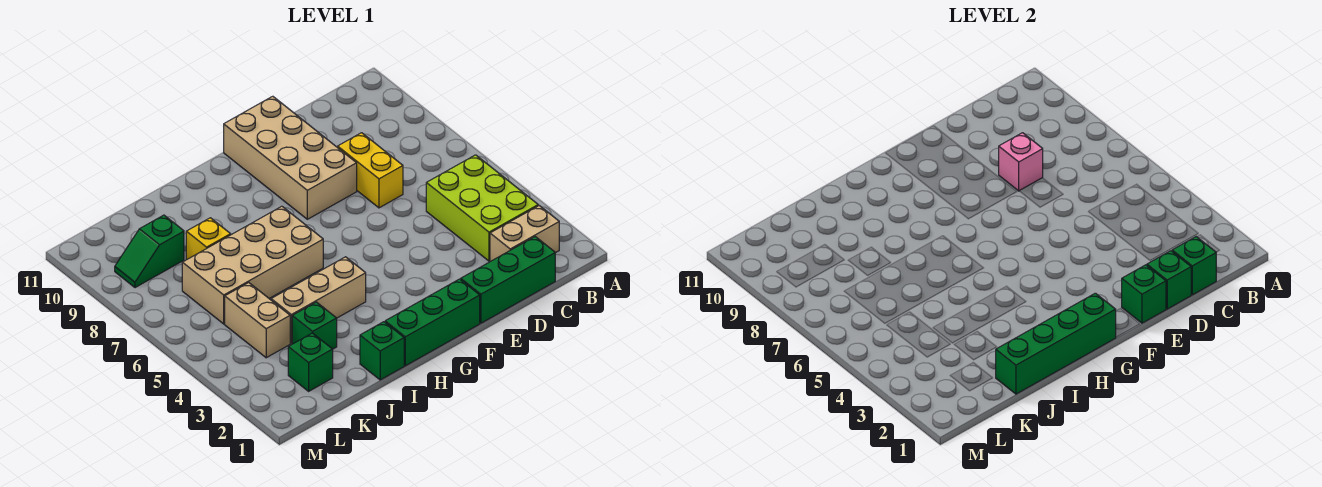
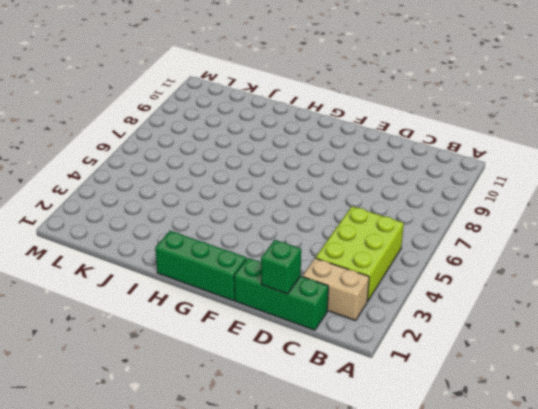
none -> yellow 1x2 brick [338,133,403,208]
none -> tan 2x4 brick [224,96,357,219]
none -> tan 1x3 brick [271,257,366,343]

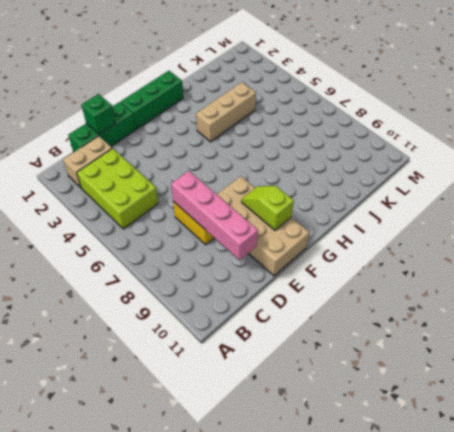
pink 1x4 brick [171,171,258,260] -> pink 1x1 brick [999,133,1043,191]
lime 1x2 slope [241,186,294,230] -> none
none -> tan 2x4 brick [182,206,323,324]
none -> green 1x1 brick [360,322,404,380]
none -> green 1x1 brick [292,302,337,349]

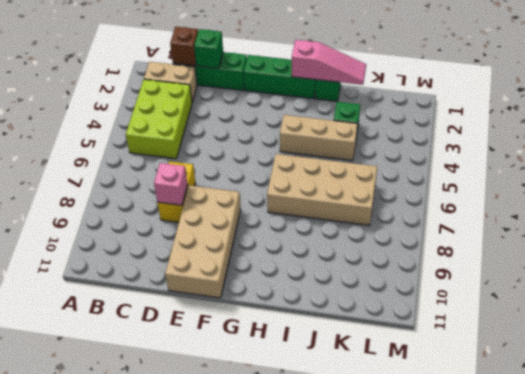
brown 1x1 brick [170,27,198,66] -> green 1x1 brick [1172,237,1216,295]
pink 1x3 slope [292,40,366,85] -> green 1x4 brick [996,293,1116,394]
none -> yellow 1x1 brick [186,218,231,260]
none -> green 1x1 brick [288,333,333,391]
none -> tan 1x2 brick [225,283,290,358]

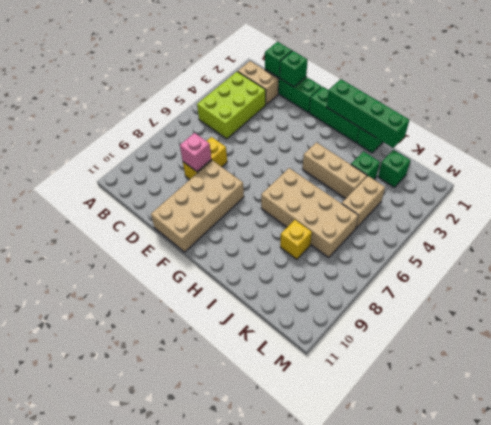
none -> green 1x2 slope [115,215,184,288]
none -> green 1x1 brick [1122,265,1166,323]

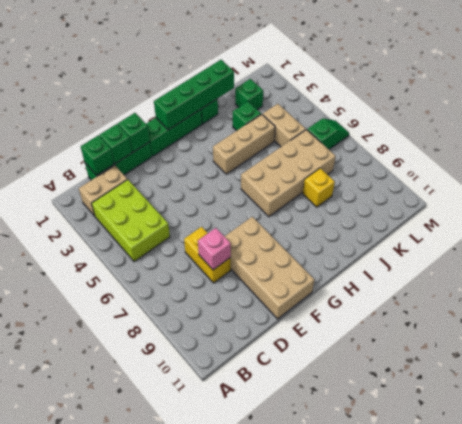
green 1x2 slope [307,118,349,149] -> green 1x2 slope moved to [115,215,184,288]

